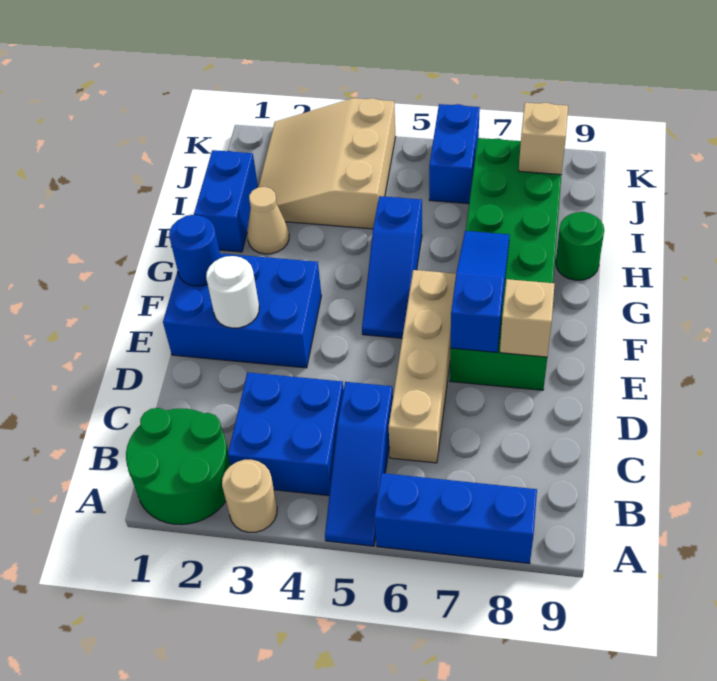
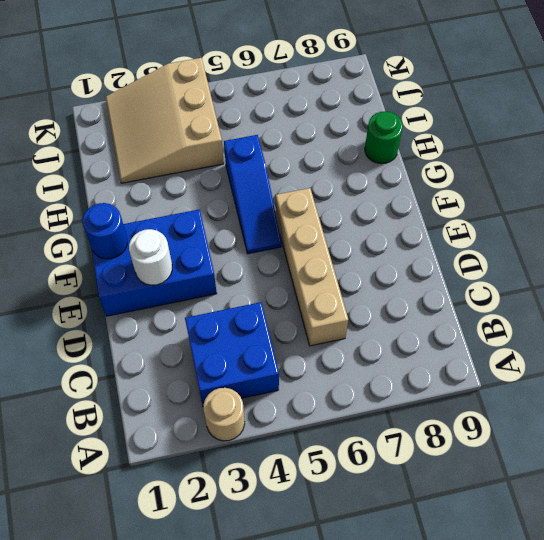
none -> green 2x2 round brick [126,408,230,525]
none -> blue 1x3 slope [325,382,393,546]
none -> blue 1x3 brick [374,473,537,564]

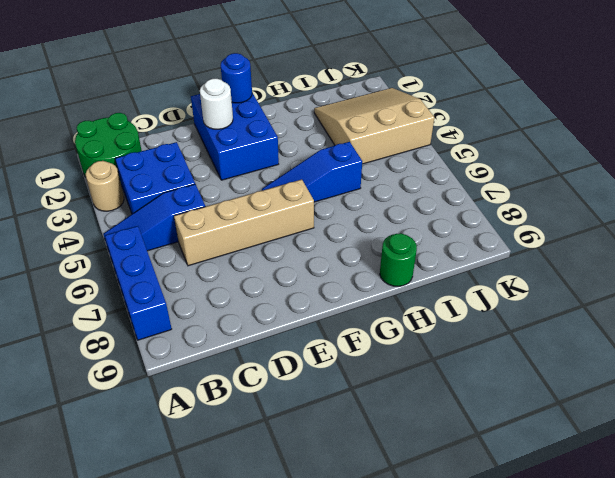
none -> green 2x6 brick [450,138,561,390]
none -> blue 1x2 brick [194,150,258,252]
none -> tan 1x1 cone [247,187,289,254]

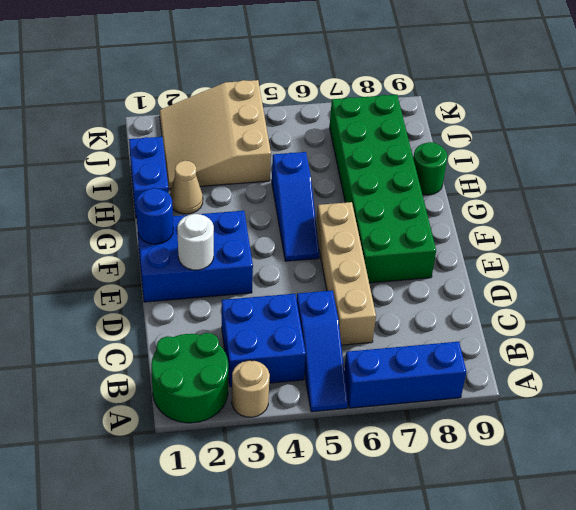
none -> blue 1x2 brick [429,104,480,204]
none -> blue 1x3 slope [450,231,510,352]
none -> tan 1x1 brick [500,279,555,357]

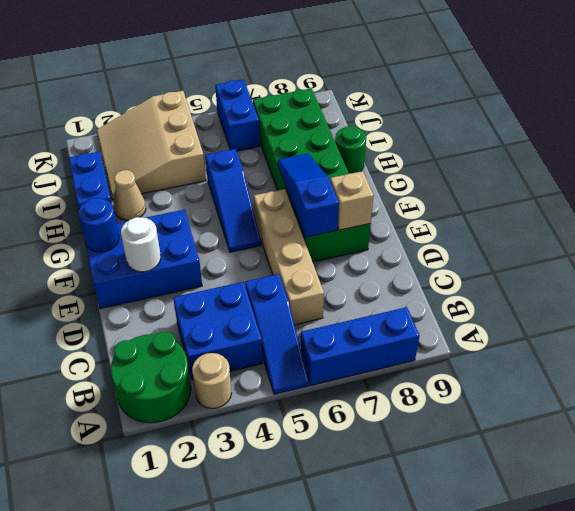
none -> tan 1x1 brick [519,103,568,175]

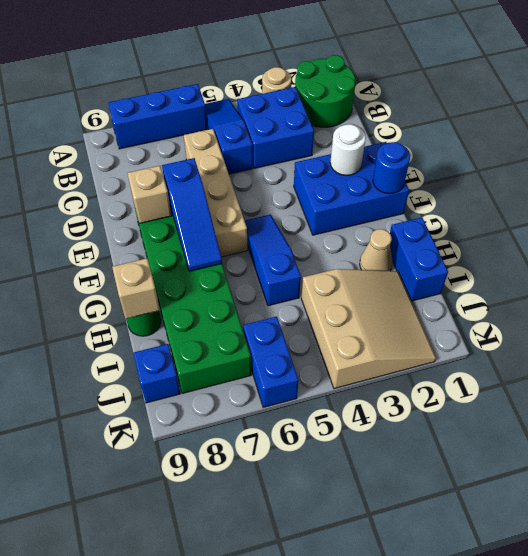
tan 1x1 brick [112,258,160,319] -> tan 1x1 brick moved to [519,103,568,175]
blue 1x1 brick [133,344,180,403] -> none

